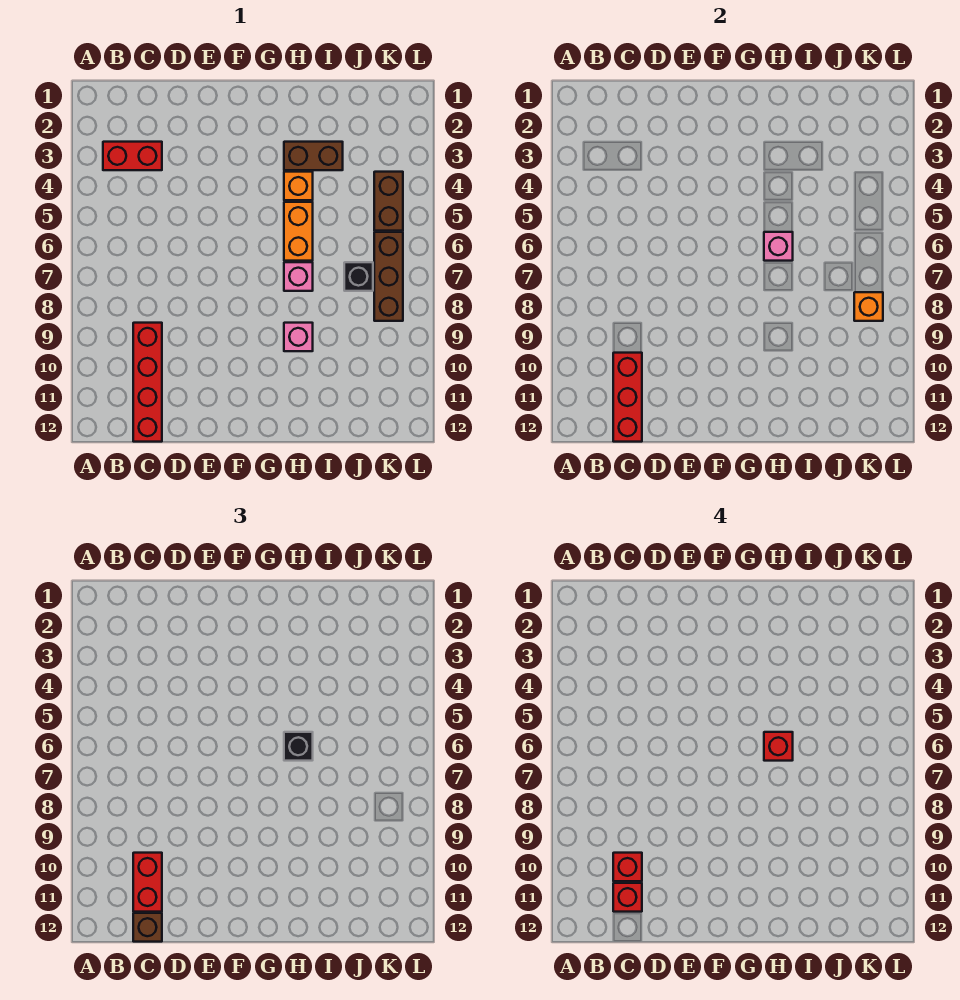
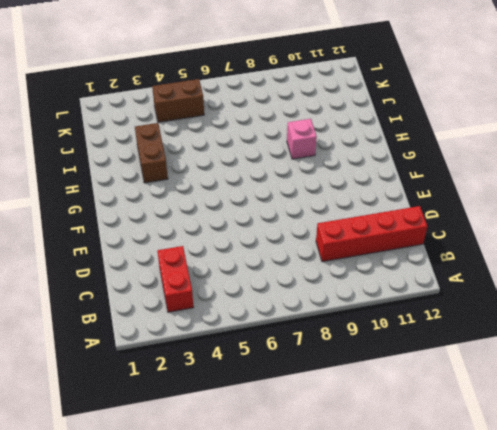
none -> orange 1x1 brick [284,172,313,200]
none -> orange 1x2 brick [284,202,313,261]
none -> pink 1x1 brick [284,262,313,291]

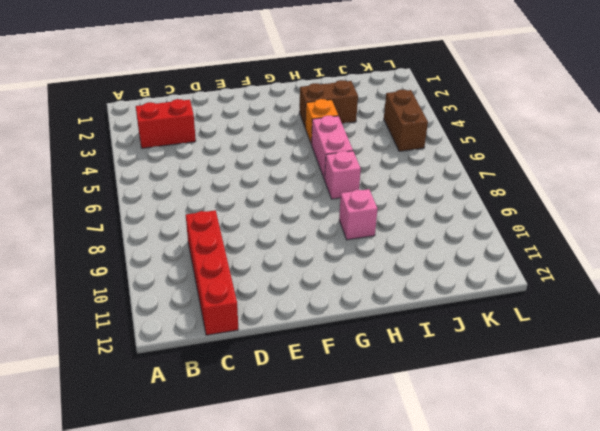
pink 1x2 brick [311,116,353,180] -> orange 1x2 brick [284,202,313,261]
none -> black 1x1 brick [344,262,373,291]
none -> brown 1x3 brick [374,232,403,321]
none -> red 1x3 brick [613,353,642,442]

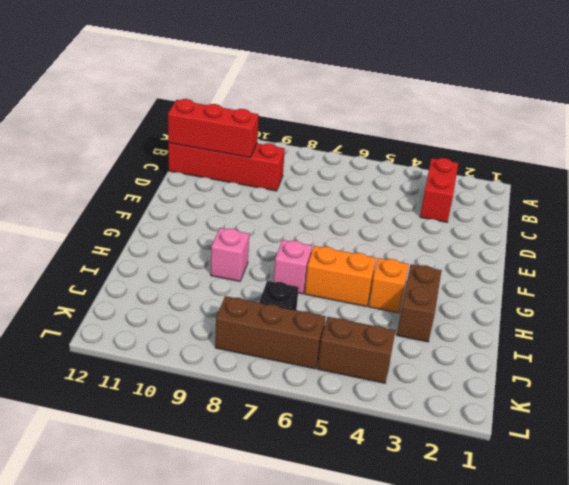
none -> pink 1x1 brick [764,232,793,261]
none -> orange 1x1 brick [854,292,883,321]
none -> red 1x2 brick [133,853,162,912]

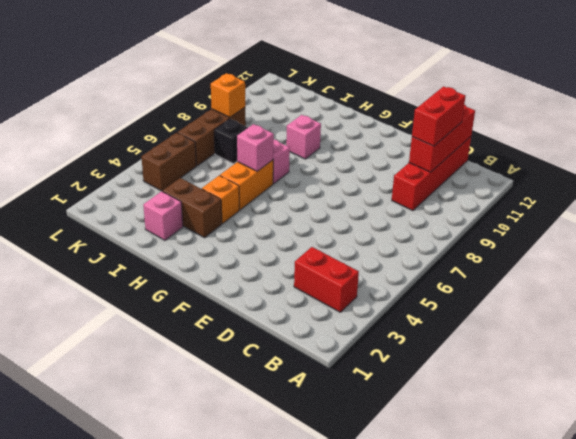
pink 1x1 brick [143,191,183,240] -> none
none -> brown 1x1 brick [133,913,162,942]
none -> black 1x1 brick [284,732,313,761]
none -> red 1x1 brick [613,853,642,881]

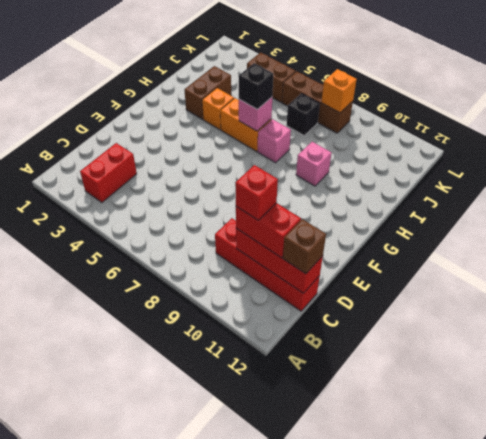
none -> red 1x1 brick [613,883,642,912]
none -> red 1x1 brick [764,732,793,761]

